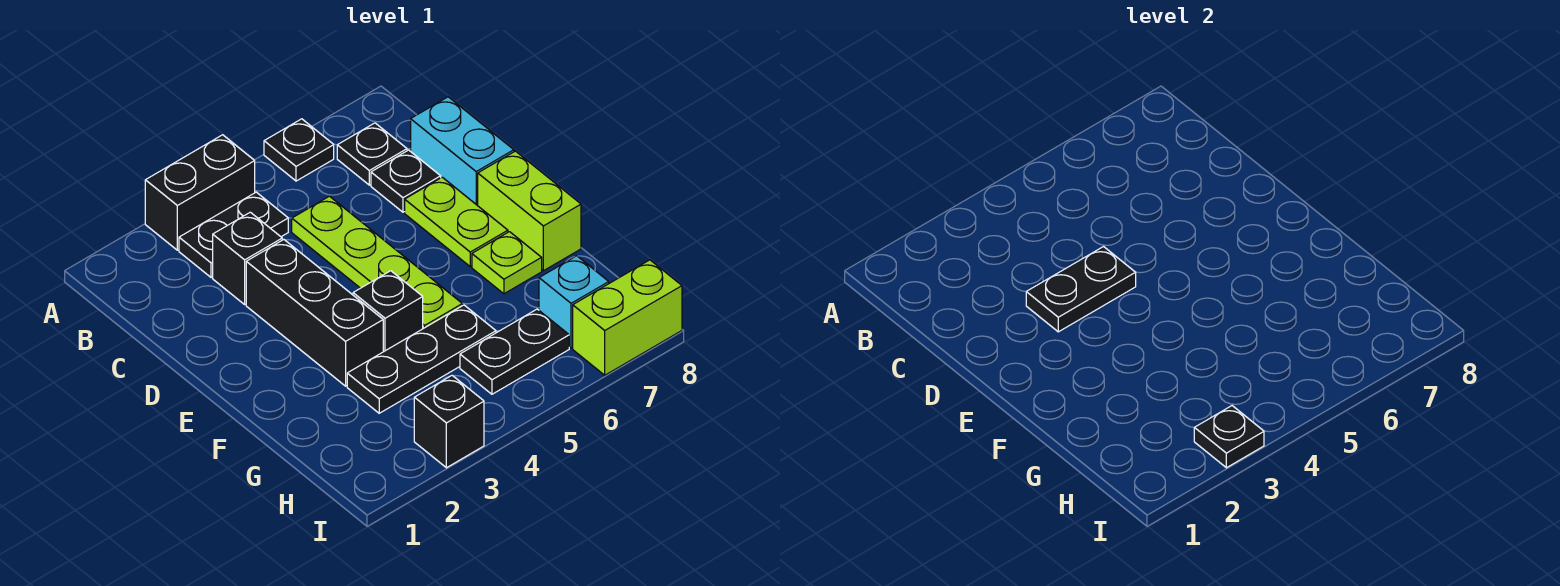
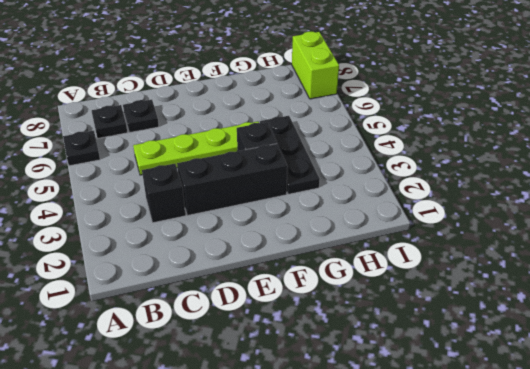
none -> black 1x2 brick [145,135,255,250]
none -> black 1x2 plate [179,192,288,277]
none -> cyan 1x2 brick [411,97,514,206]

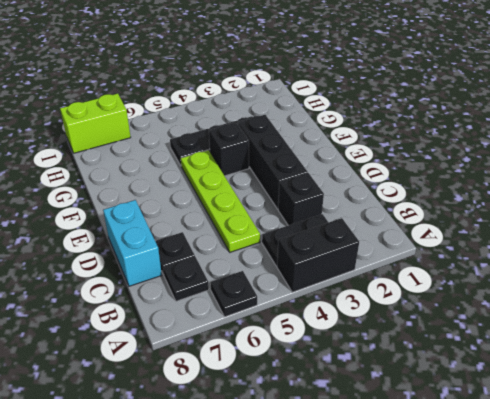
none -> lime 1x2 plate [405,177,508,266]
none -> lime 1x2 brick [478,151,581,271]
none -> lime 1x1 plate [472,232,542,294]

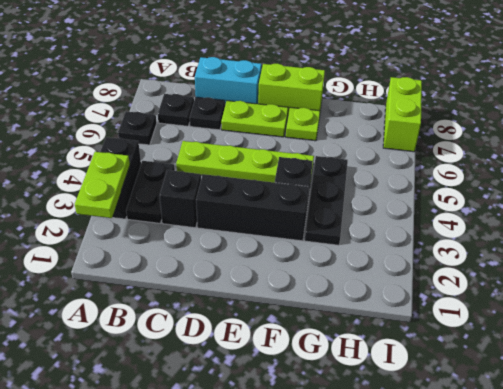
lime 1x2 plate [75,152,130,218] -> none
none -> black 1x2 plate [460,309,569,394]
none -> cyan 1x1 brick [539,256,609,348]
none -> black 1x1 brick [414,376,484,468]

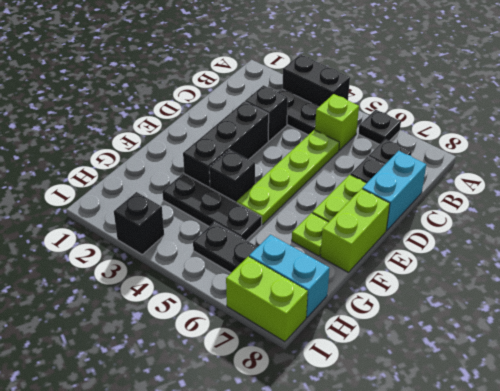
lime 1x1 brick [315,94,359,150] -> none
cyan 1x2 brick [249,235,329,318] -> cyan 1x1 brick [539,256,609,348]
none -> black 1x2 plate [1026,247,1136,332]
none -> black 1x1 plate [1194,406,1264,468]

